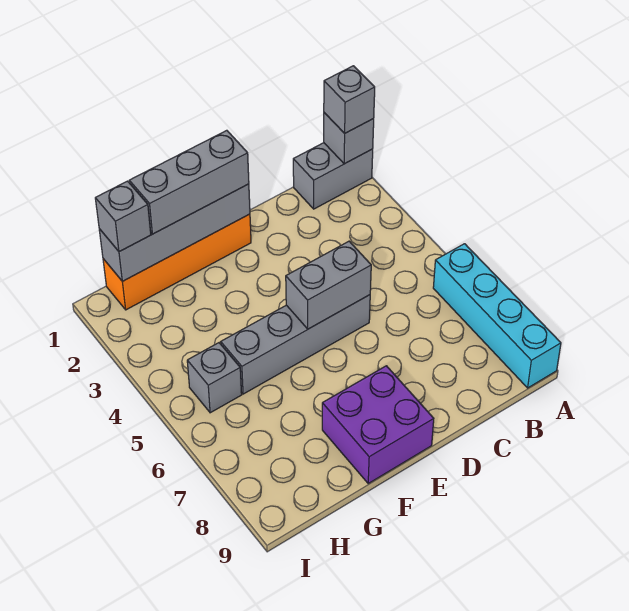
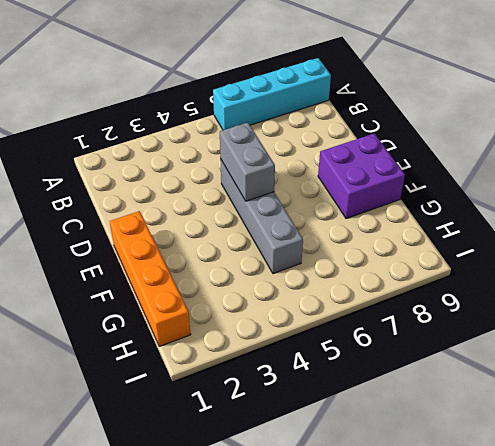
none -> grey 1x2 brick [293,143,373,209]
none -> grey 1x1 brick [187,343,242,413]
none -> grey 1x1 brick [324,113,374,164]

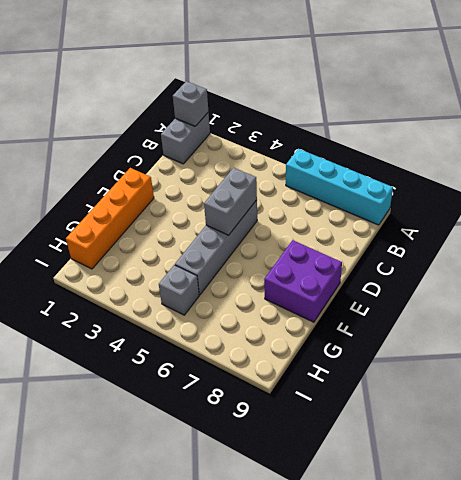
none -> grey 1x4 brick [99,184,250,281]
none -> grey 1x1 brick [324,66,375,133]
none -> grey 1x3 brick [129,130,249,234]

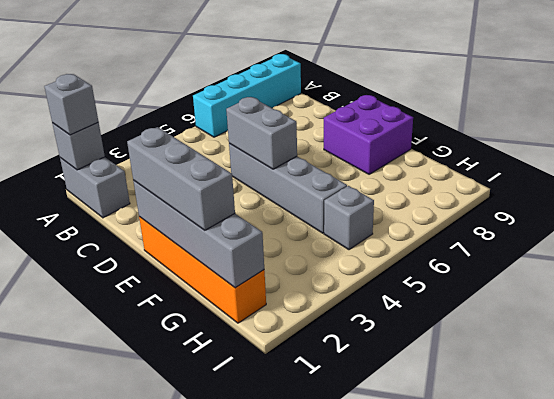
none -> grey 1x1 brick [95,181,151,252]

